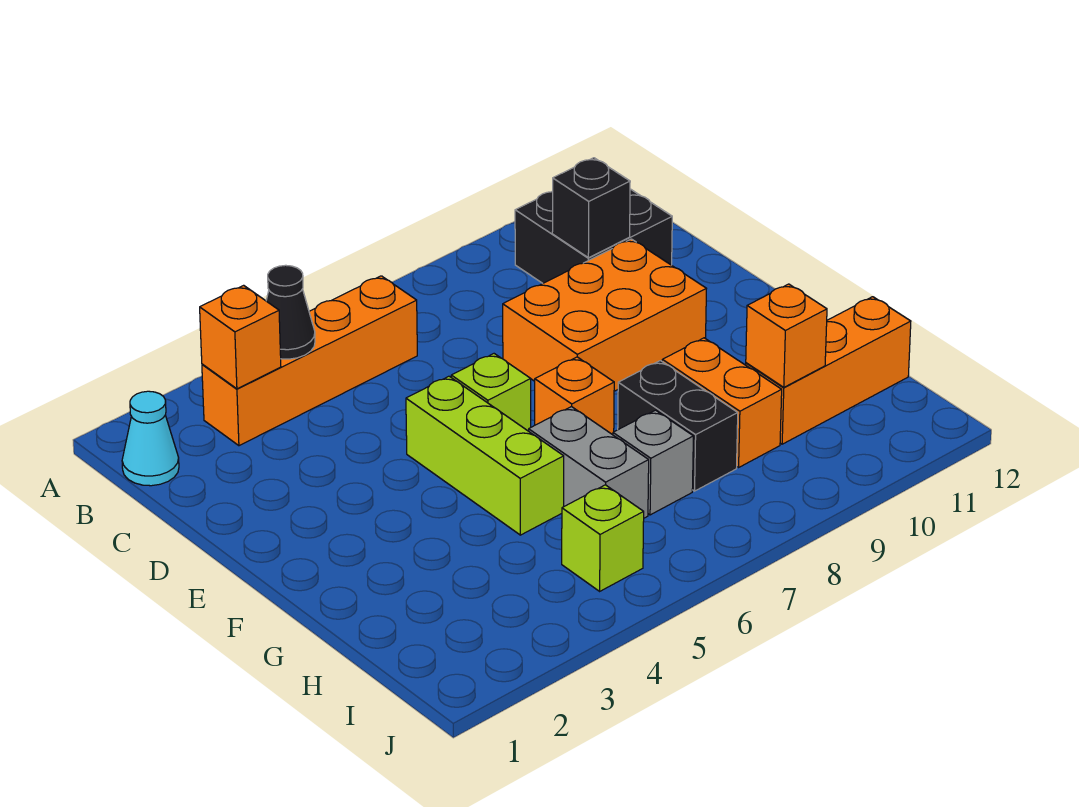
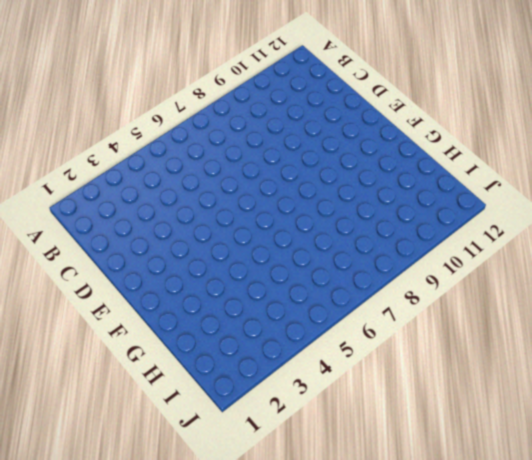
none -> cyan 1x1 cone [122,391,179,486]
none -> orange 1x4 brick [202,276,417,446]
none -> black 2x2 brick [515,189,672,283]

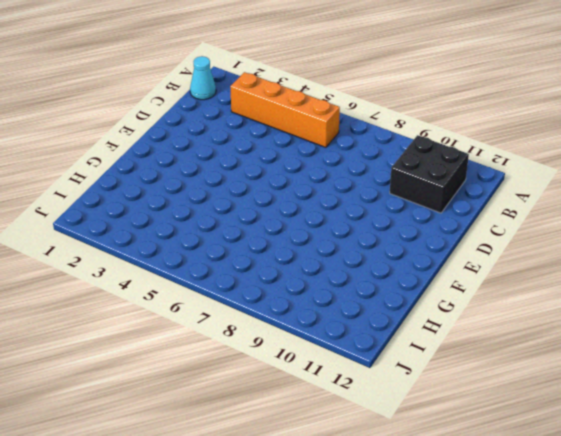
none -> orange 2x3 brick [503,239,706,391]
none -> lime 1x3 brick [406,376,564,535]
none -> lime 1x1 brick [451,354,531,431]

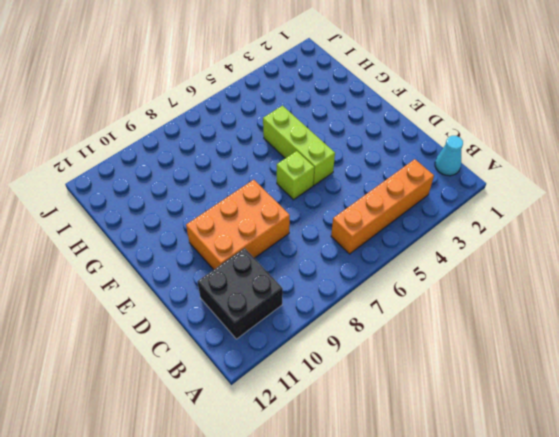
none -> orange 1x1 brick [535,357,614,435]
none -> grey 1x2 brick [529,407,649,518]
none -> black 1x2 brick [618,361,738,491]

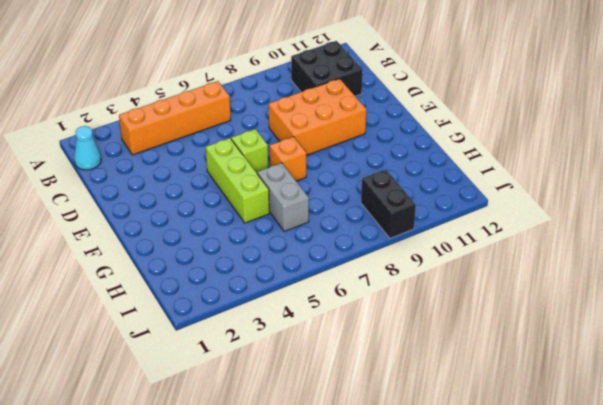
black 1x2 brick [361,169,416,238] -> black 1x2 brick moved to [618,361,738,491]
none -> orange 1x2 brick [662,338,782,467]
none -> grey 1x1 brick [613,410,693,515]
none -> orange 1x3 brick [746,297,911,444]

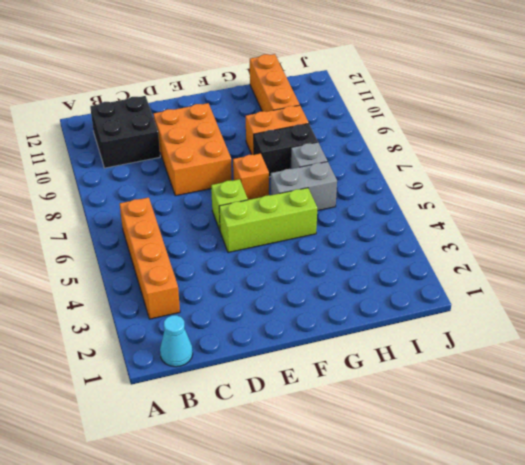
none -> lime 1x1 brick [562,485,644,591]
none -> orange 1x1 brick [200,285,281,389]
none -> black 1x1 cone [266,265,315,359]

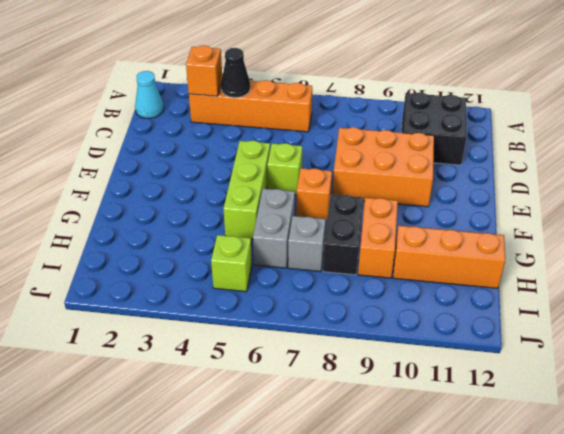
none -> black 1x1 brick [552,158,630,258]
none -> orange 1x1 brick [746,284,827,387]

